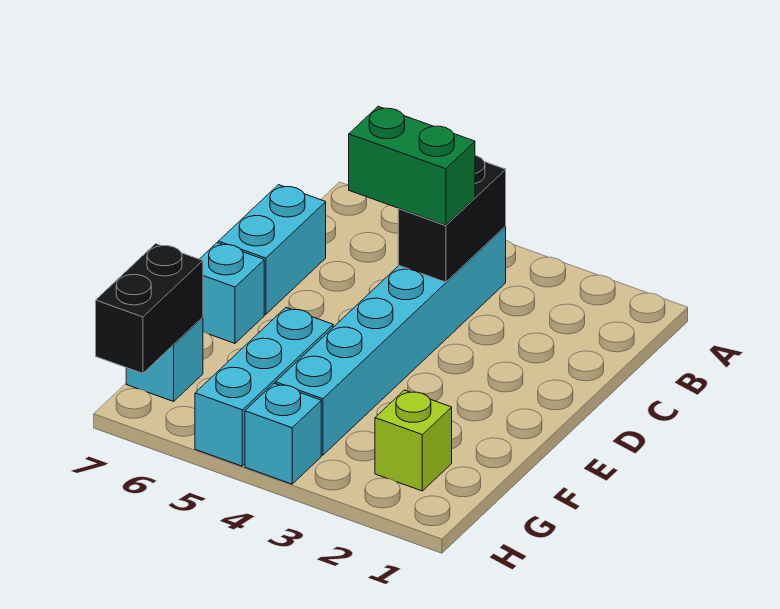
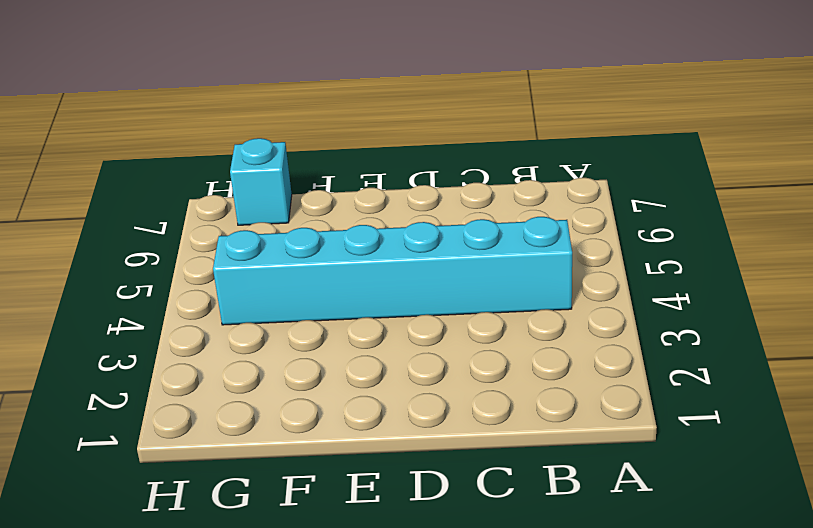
none -> cyan 1x2 brick [218,185,326,315]
none -> cyan 1x1 brick [200,243,264,343]

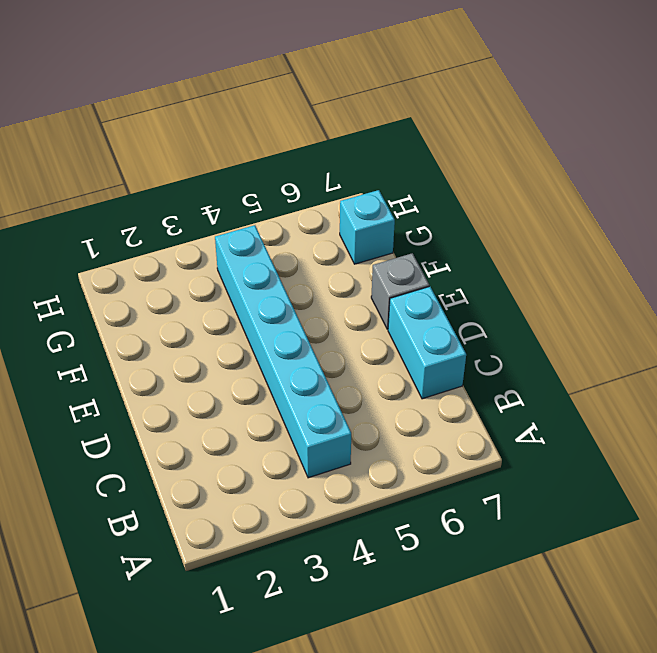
grey 1x1 brick [371,253,429,329] -> cyan 1x1 brick [200,243,264,343]
none -> cyan 1x3 brick [195,308,333,466]
none -> lime 1x1 brick [375,390,452,491]

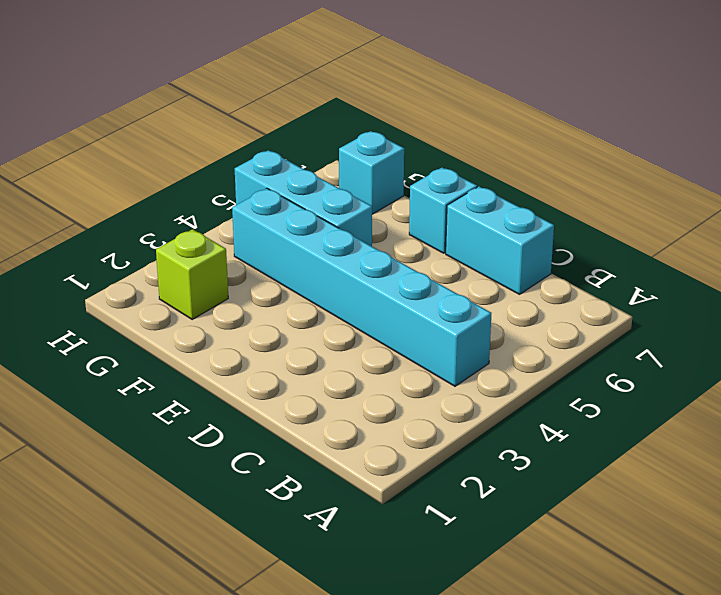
none -> cyan 1x1 brick [245,383,321,484]
none -> black 1x2 brick [398,156,506,282]

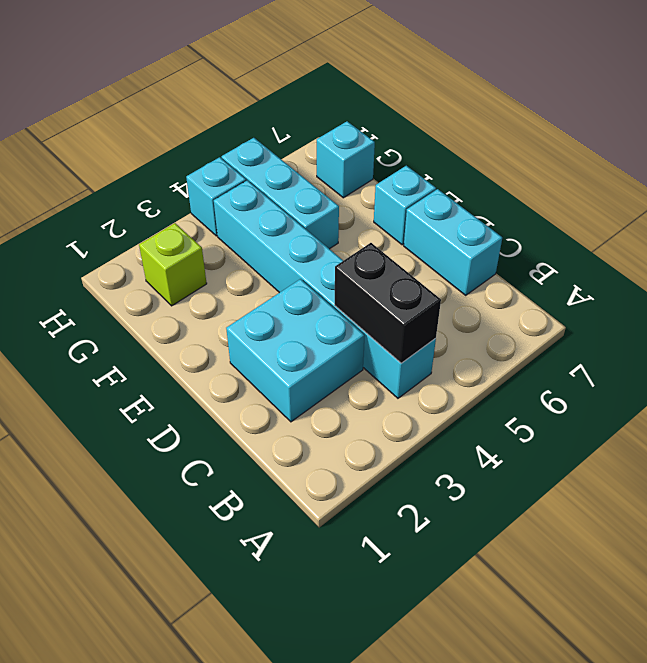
cyan 2x2 brick [226,279,365,422] -> none
none -> black 1x2 brick [96,244,203,373]
none -> green 1x2 brick [349,106,475,225]

